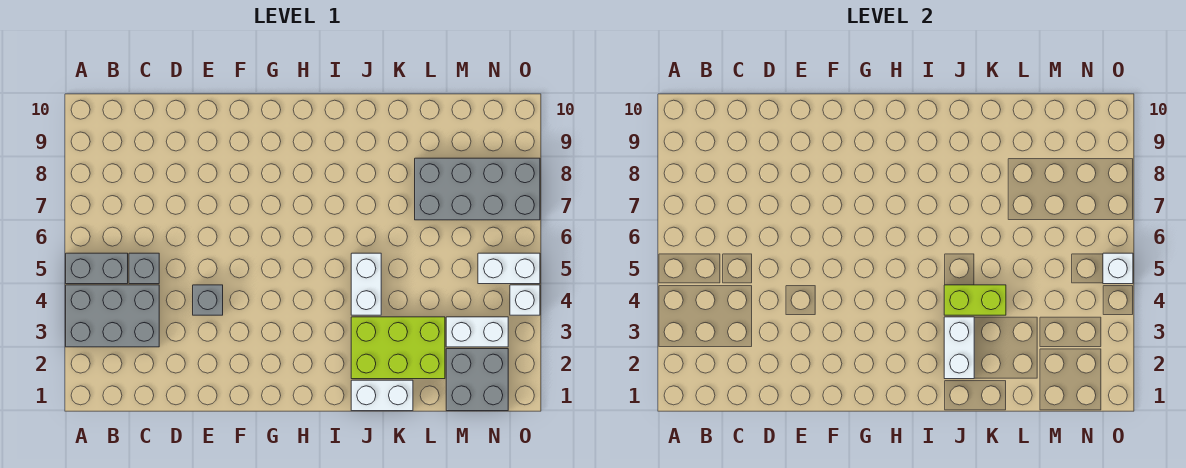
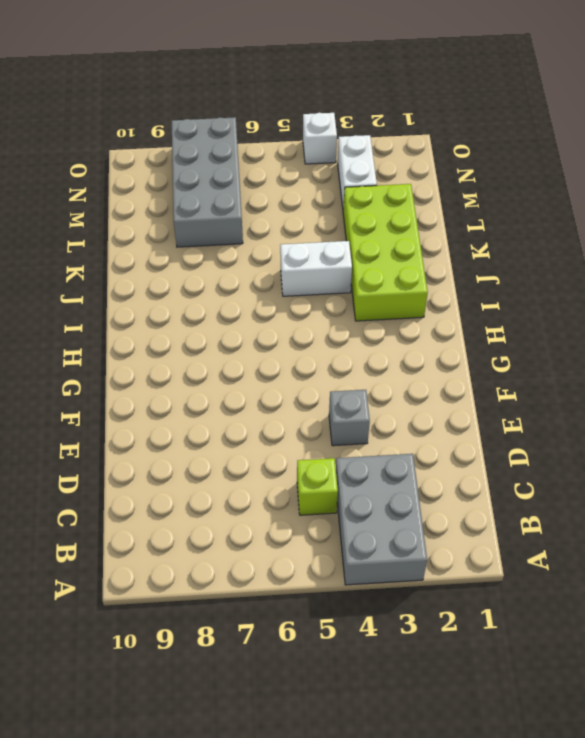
lime 1x1 brick [297,458,338,515] -> grey 1x1 brick [129,253,159,284]
lime 2x4 brick [343,184,428,321] -> lime 2x3 brick [351,317,445,379]
none -> grey 1x2 brick [66,253,128,284]
none -> white 1x2 brick [351,380,413,411]
none -> grey 2x2 brick [446,349,508,411]

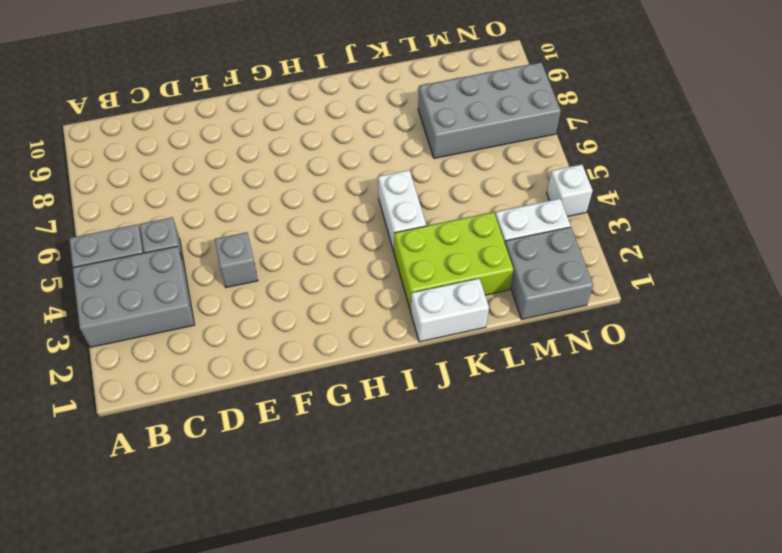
none -> white 1x2 brick [478,253,540,284]
none -> white 1x2 brick [944,317,974,379]
none -> lime 1x2 brick [944,285,1006,315]

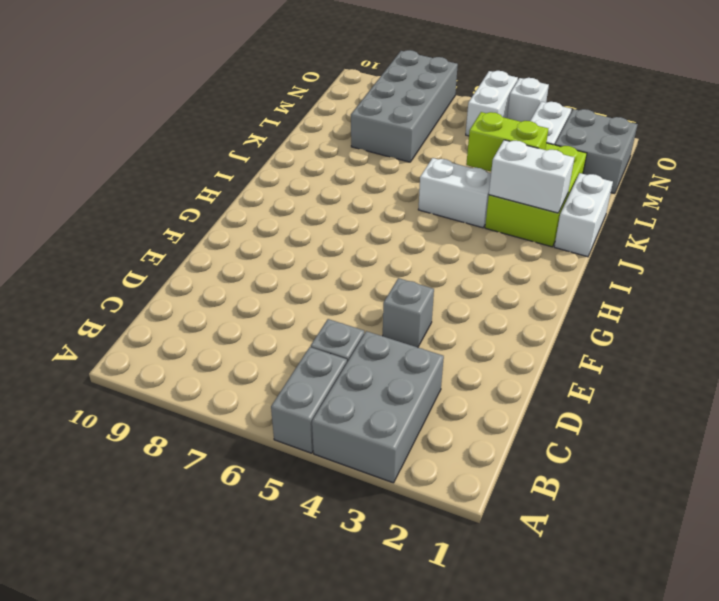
lime 1x2 brick [466,112,548,172] -> lime 1x2 brick turned to [944,285,1006,315]
none -> white 1x1 brick [1103,253,1133,284]

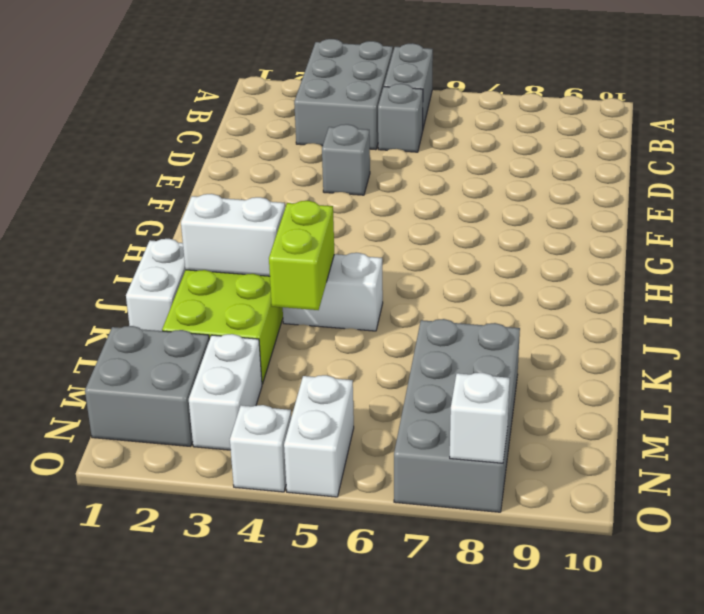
white 1x1 brick [450,373,510,463] -> white 1x1 brick moved to [1103,253,1133,284]

